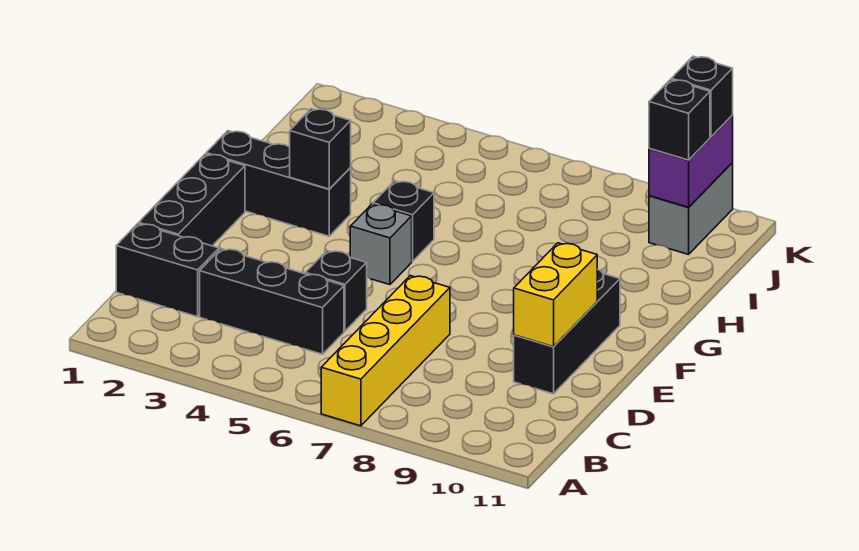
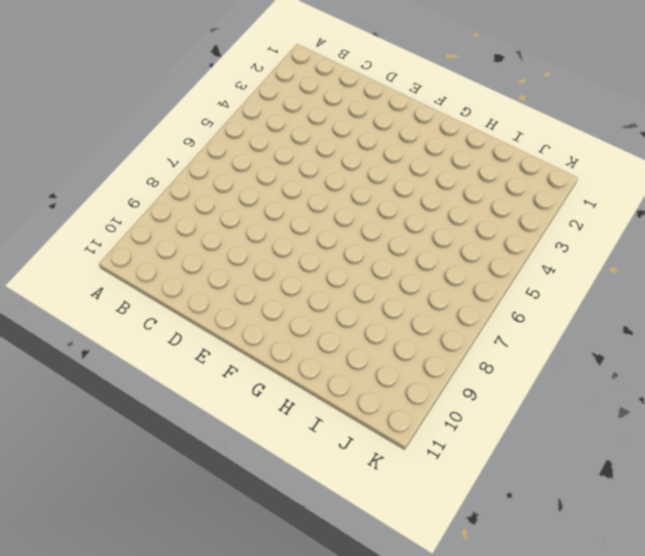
none -> yellow 1x4 brick [321,276,450,426]
none -> black 1x2 brick [116,224,219,317]
none -> black 1x3 brick [200,249,344,354]

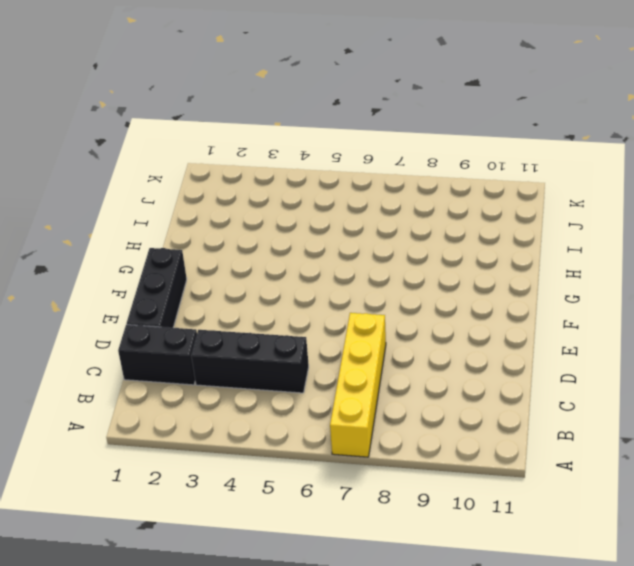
none -> black 1x1 brick [305,251,367,331]
none -> black 1x3 brick [514,269,620,394]
none -> grey 1x1 brick [350,204,412,285]

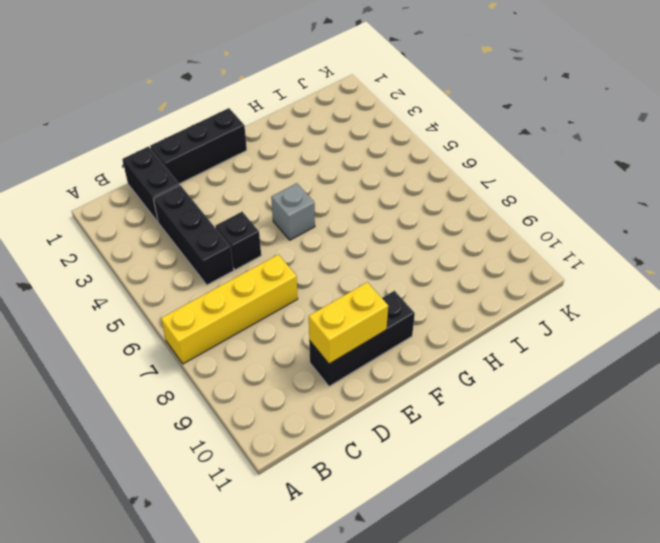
none -> black 1x3 brick [206,131,351,236]
none -> black 1x1 brick [373,181,434,261]
none -> grey 1x2 brick [649,163,733,254]

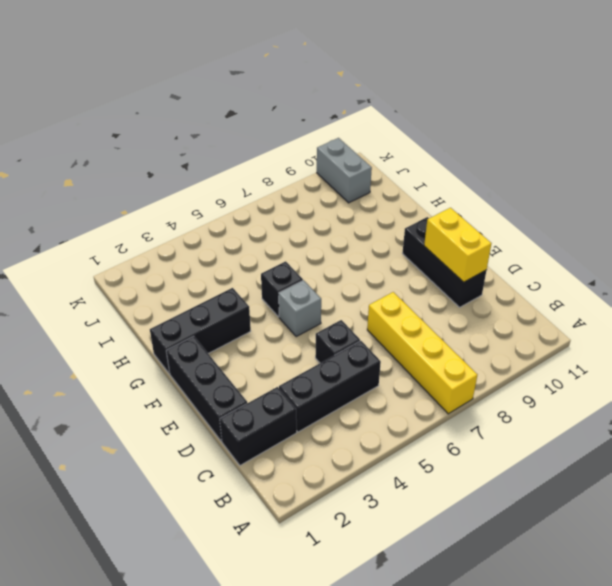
none -> black 1x1 brick [290,109,351,189]
none -> purple 1x2 brick [649,116,733,207]
none -> black 1x1 brick [649,80,710,160]

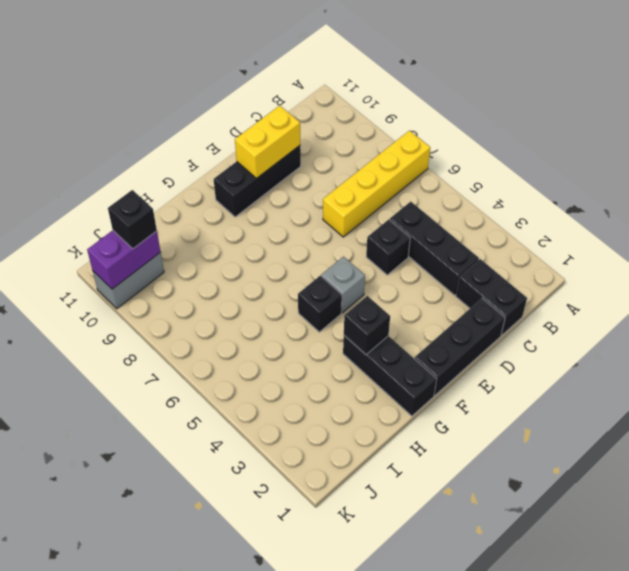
none -> black 1x1 brick [671,56,733,137]

